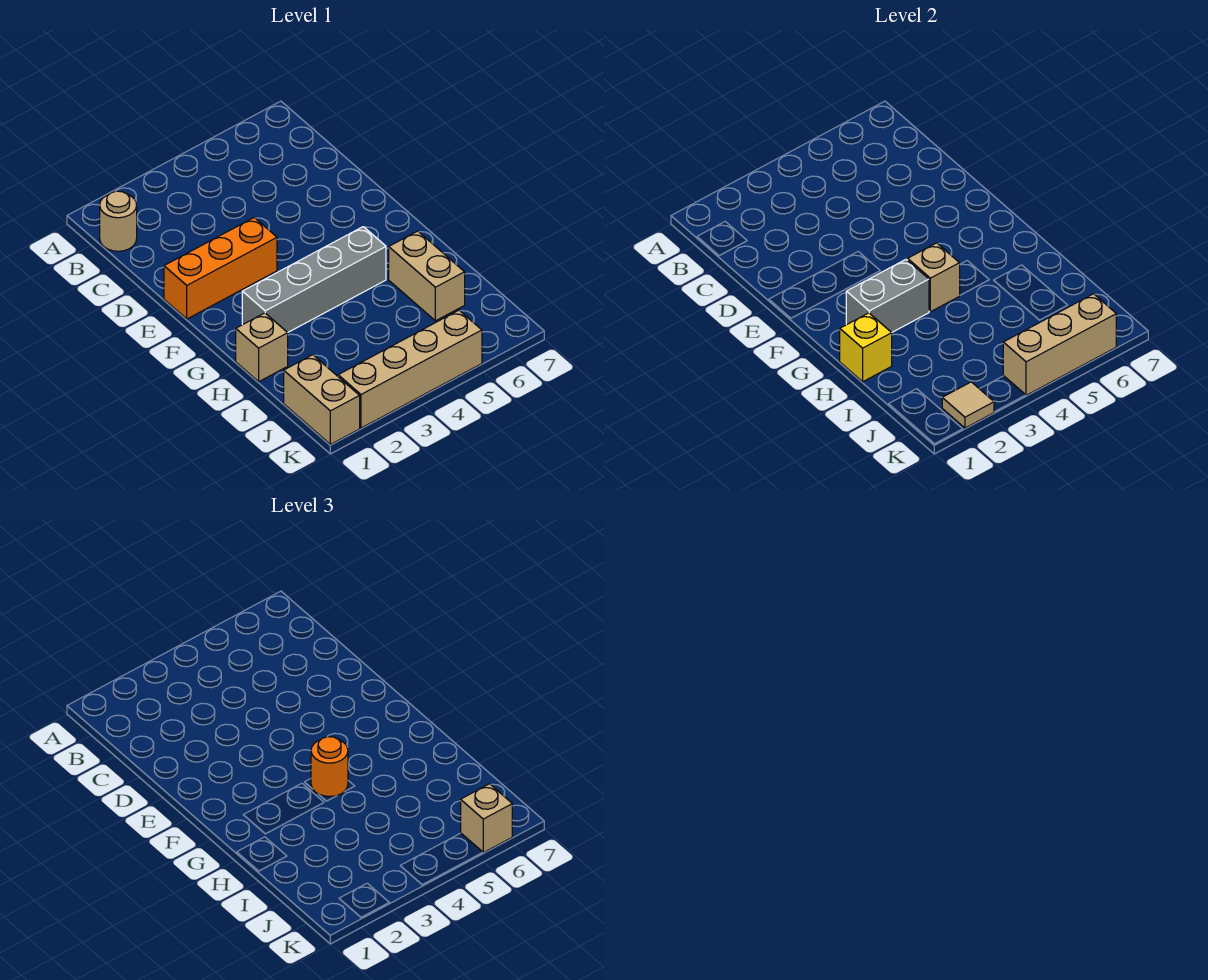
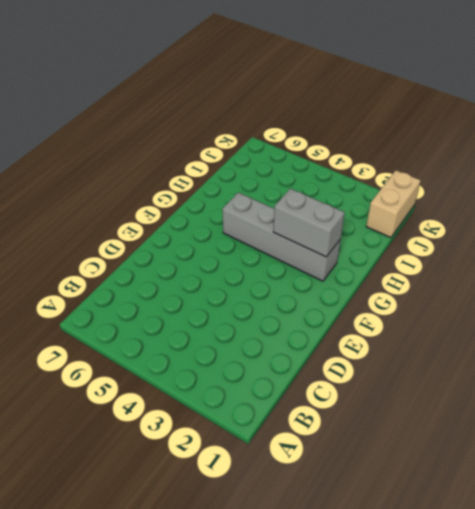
none -> tan 1x1 round brick [100,191,137,251]
none -> orange 1x3 brick [164,218,277,319]
none -> tan 1x1 brick [236,313,288,382]

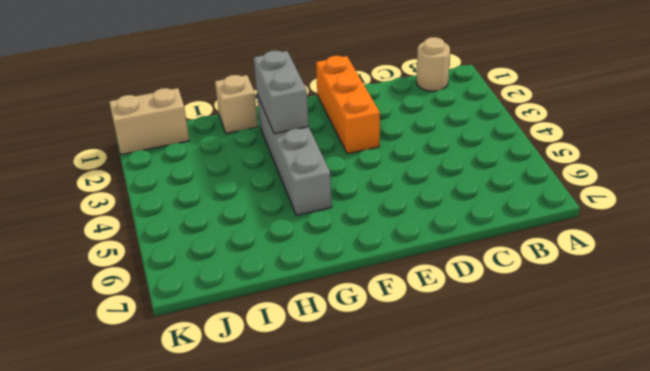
none -> tan 1x2 brick [389,231,465,321]
none -> tan 1x4 brick [338,310,482,428]
none -> tan 1x1 brick [908,243,960,312]

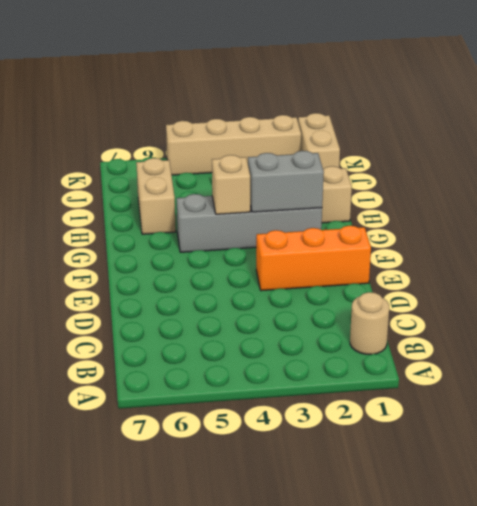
none -> yellow 1x1 brick [840,313,892,382]
none -> tan 1x1 tile [942,382,994,428]
none -> tan 1x3 brick [1003,294,1116,395]

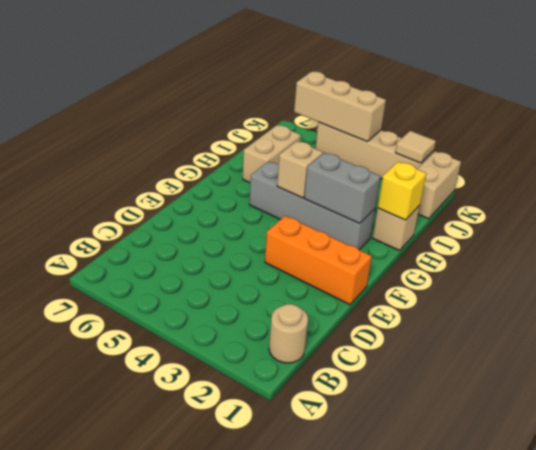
none -> orange 1x1 round brick [311,737,348,797]
none -> tan 1x1 brick [461,784,512,853]

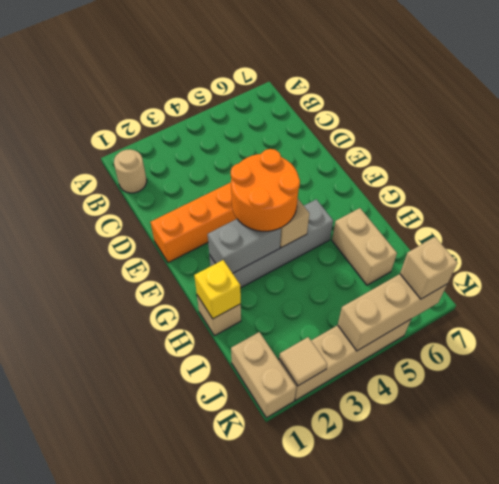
orange 2x2 round brick [231,149,300,231] -> orange 1x1 round brick [311,737,348,797]

